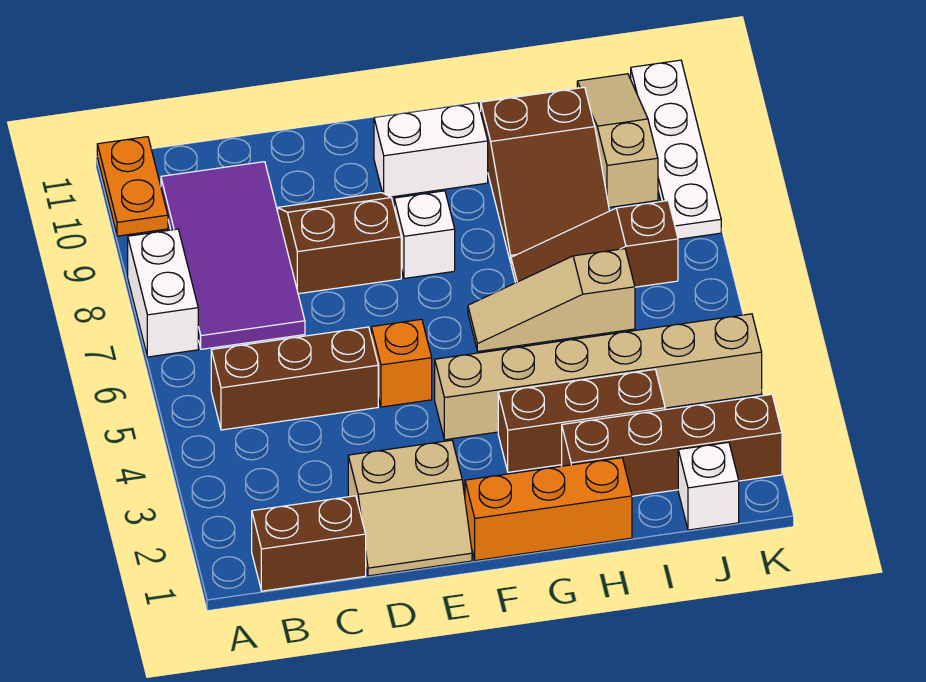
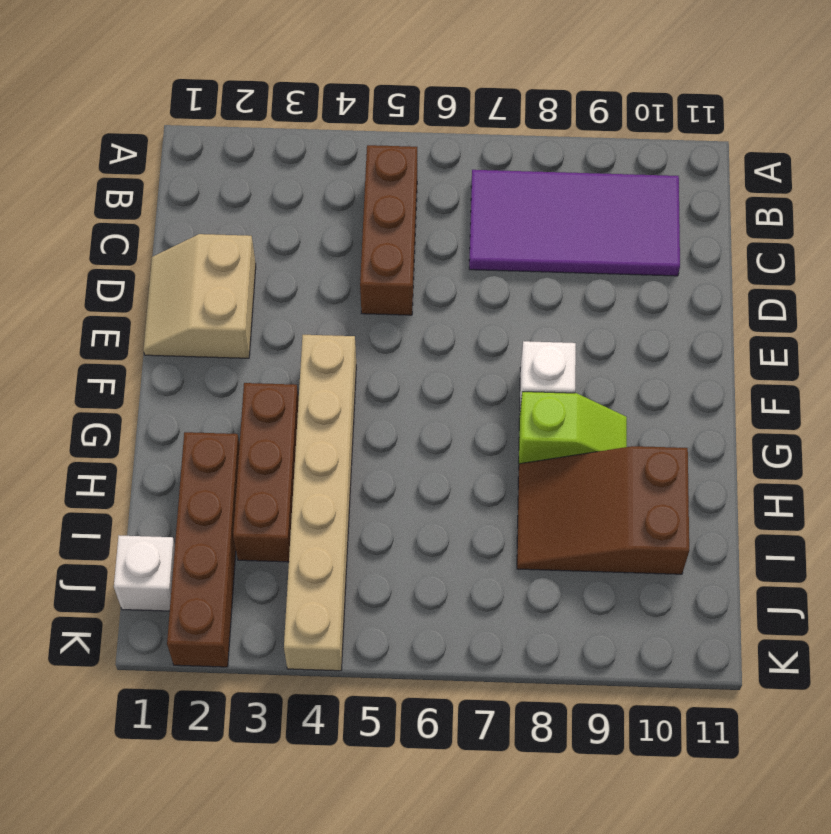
lime 1x2 slope [519,392,627,464] -> none
none -> white 1x2 brick [128,229,198,357]
none -> orange 1x2 plate [97,137,168,236]
none -> brown 1x2 brick [252,496,366,591]

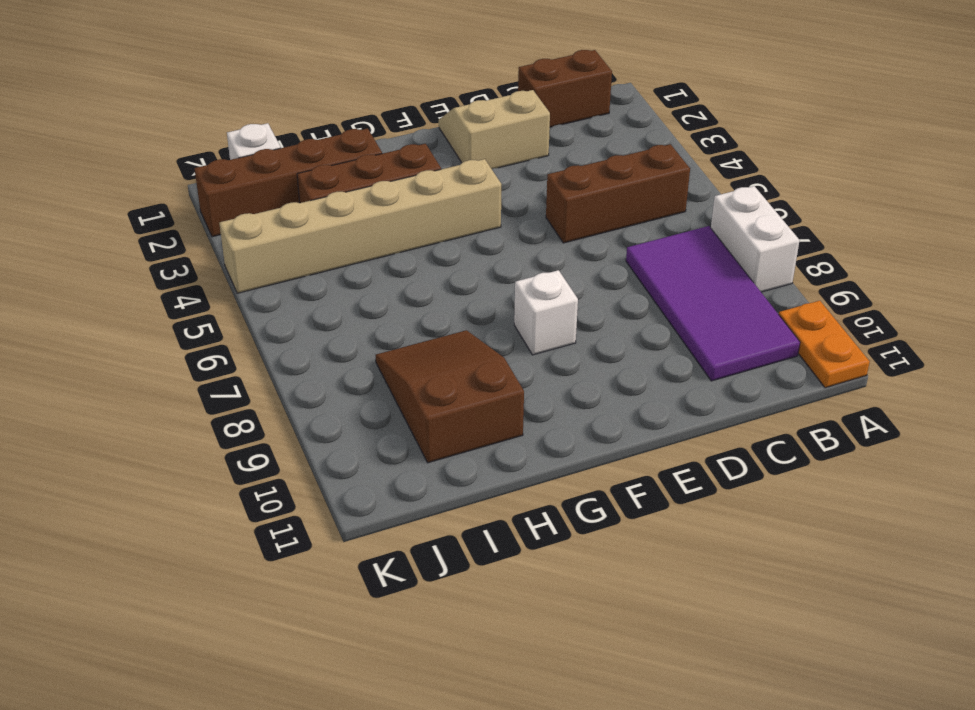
none -> brown 2x2 slope [278,193,401,294]
none -> orange 1x1 brick [371,319,432,407]
none -> orange 1x3 brick [465,458,632,561]

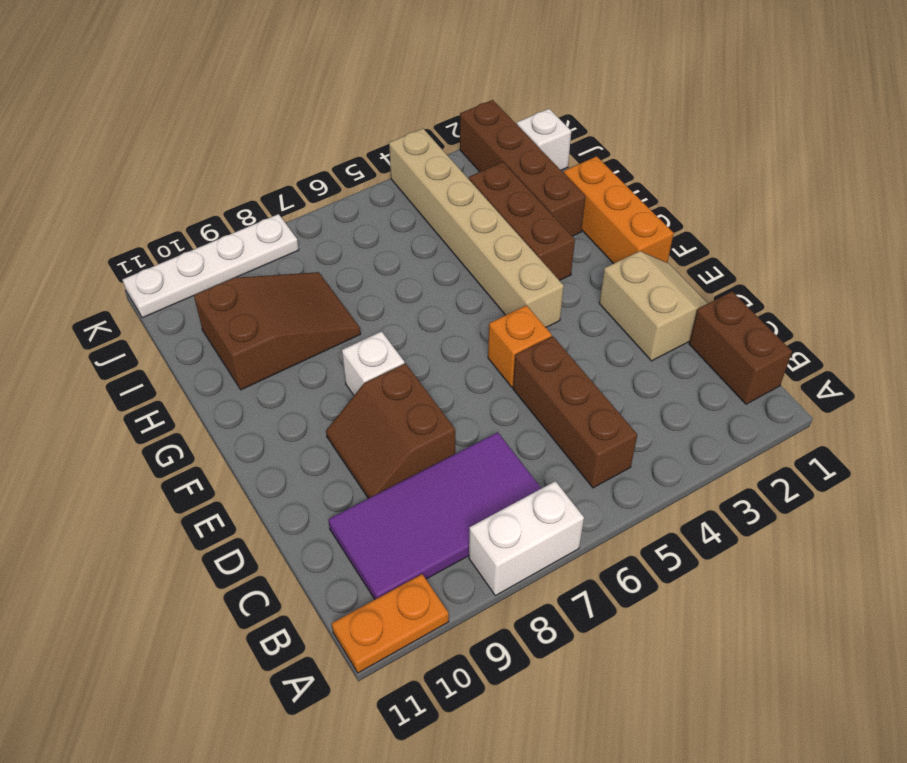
none -> white 1x2 brick [374,103,488,197]
none -> tan 1x3 slope [468,249,635,351]
none -> brown 1x3 slope [511,201,678,287]

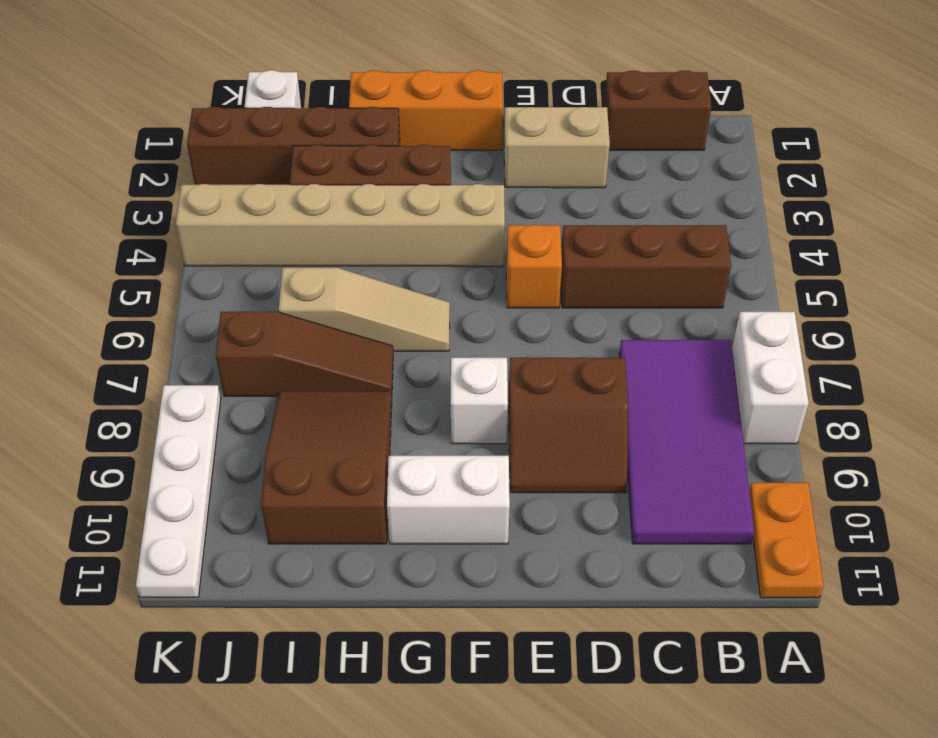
none -> tan 1x3 slope [577,74,658,207]

